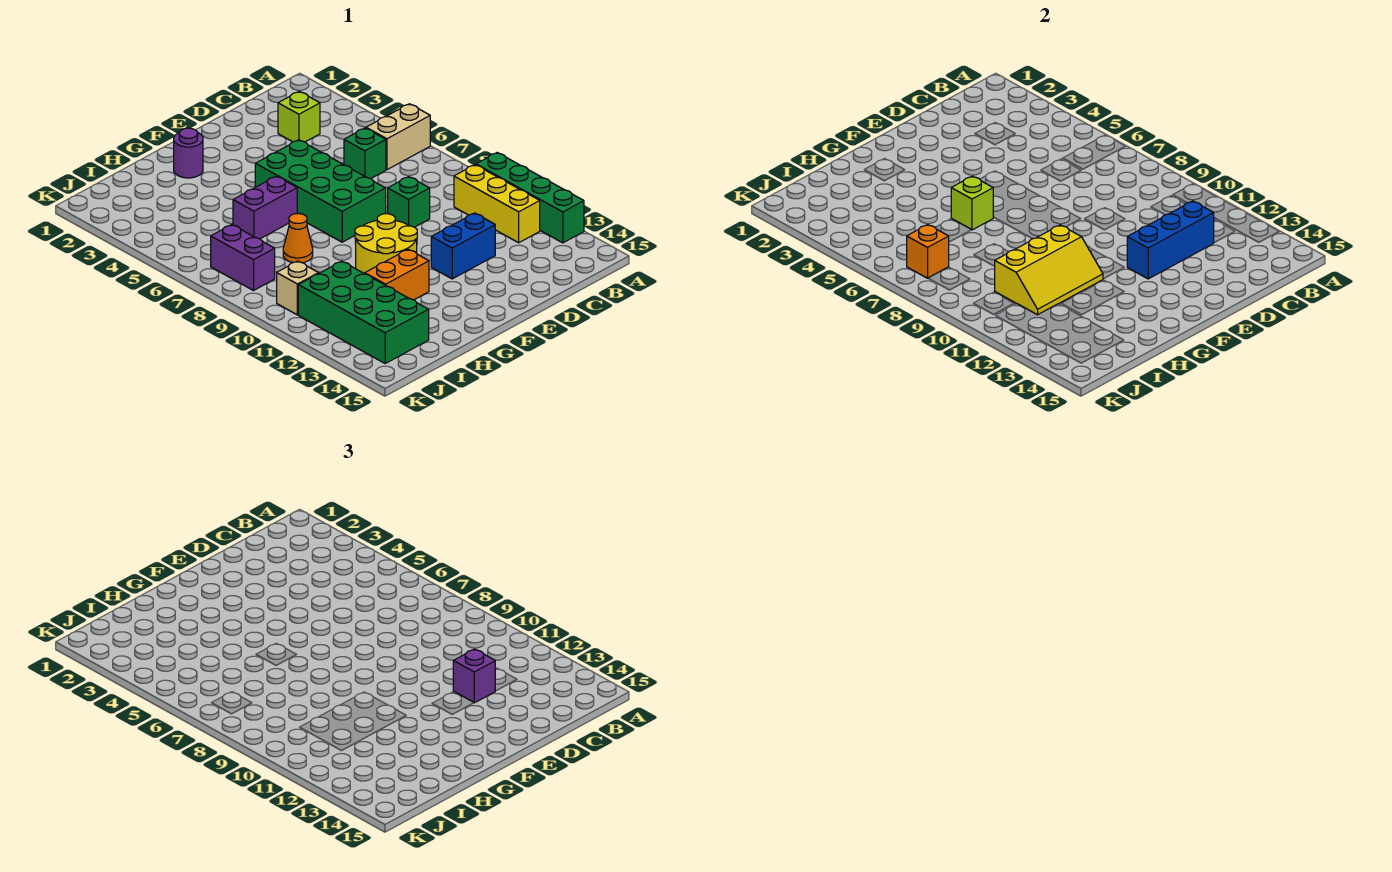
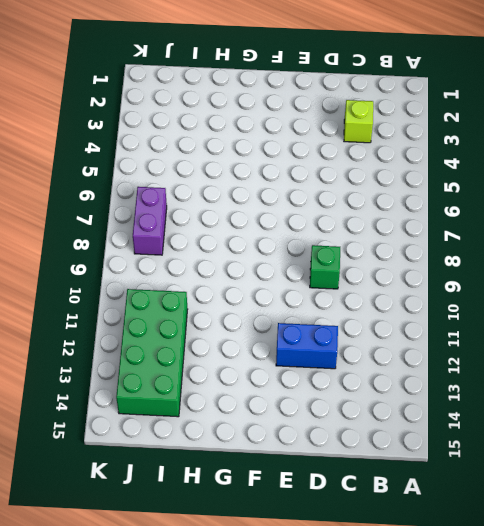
none -> tan 1x2 brick [366,104,430,170]
none -> green 1x4 brick [476,153,584,243]
none -> yellow 1x3 brick [454,165,540,243]

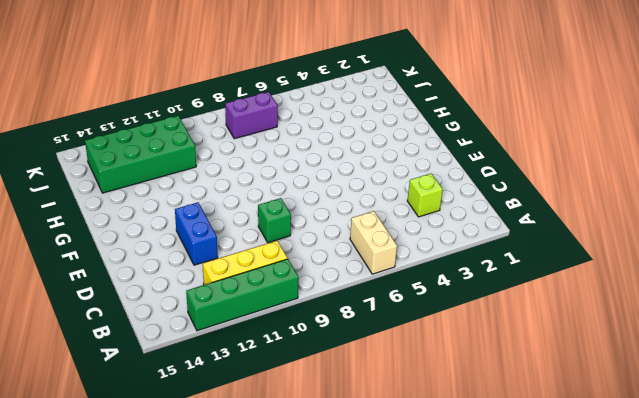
none -> green 1x1 brick [344,128,386,179]
none -> green 2x4 brick [255,140,386,242]
none -> yellow 2x2 round brick [355,214,417,274]

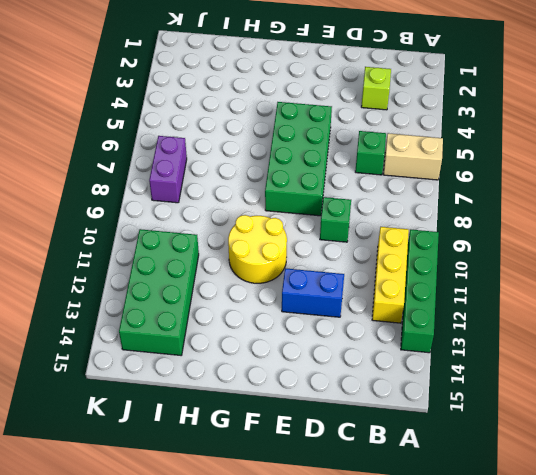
none -> purple 1x1 round brick [174,128,203,178]
none -> purple 1x2 brick [233,176,297,239]
none -> orange 1x2 brick [365,249,429,300]

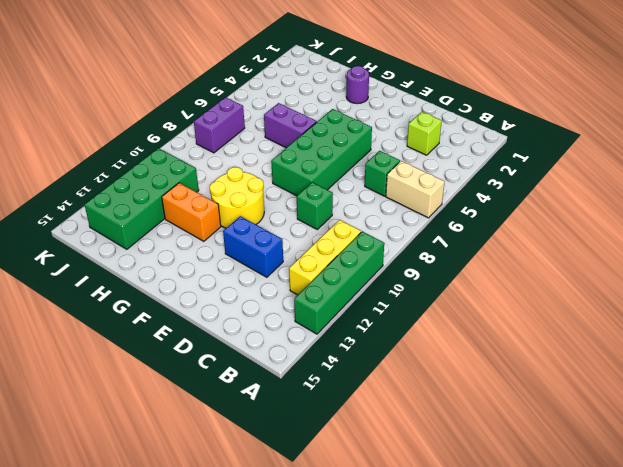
none -> orange 1x1 cone [283,214,313,263]
none -> tan 1x1 brick [277,261,319,315]
none -> blue 1x3 brick [1127,201,1214,279]

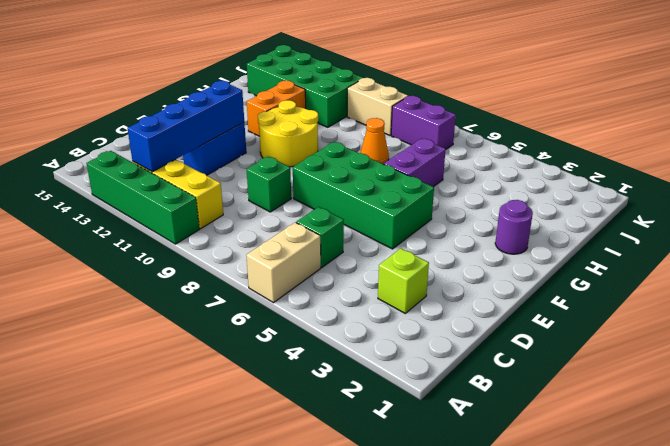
blue 1x4 brick [127,81,244,172] -> blue 1x3 brick [1127,201,1214,279]
tan 1x2 brick [347,78,408,135] -> tan 1x1 brick [277,261,319,315]
none -> lime 1x1 brick [951,176,993,230]
none -> yellow 2x3 slope [995,225,1103,315]
none -> orange 1x1 brick [907,225,949,278]

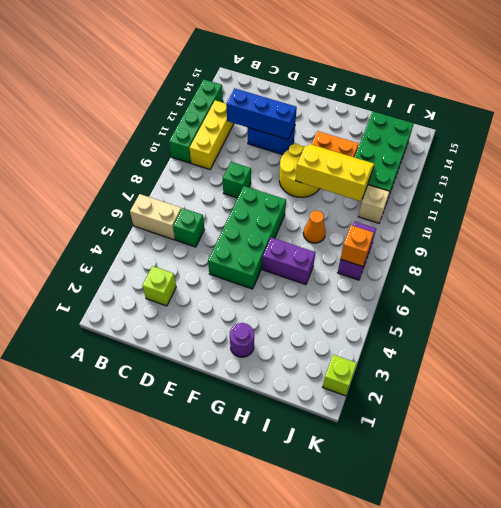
lime 1x1 brick [323,355,357,396] -> lime 1x1 brick moved to [951,176,993,230]
none -> purple 1x1 brick [453,649,495,703]

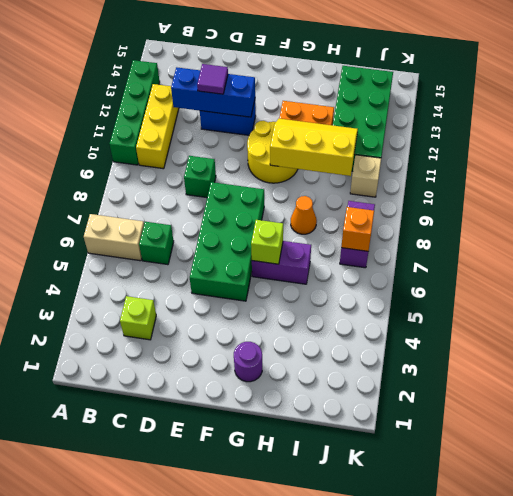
purple 1x1 tile [197,64,228,94] -> purple 1x1 brick [453,649,495,703]

